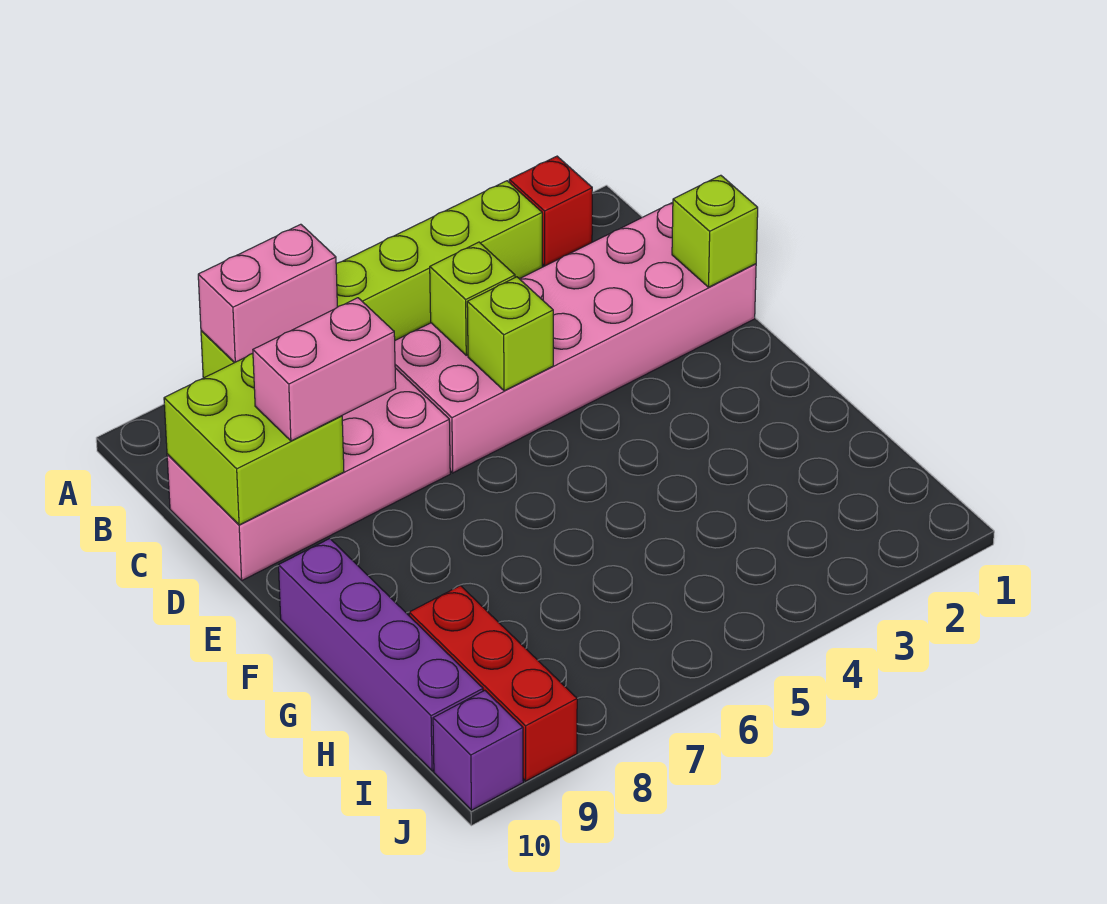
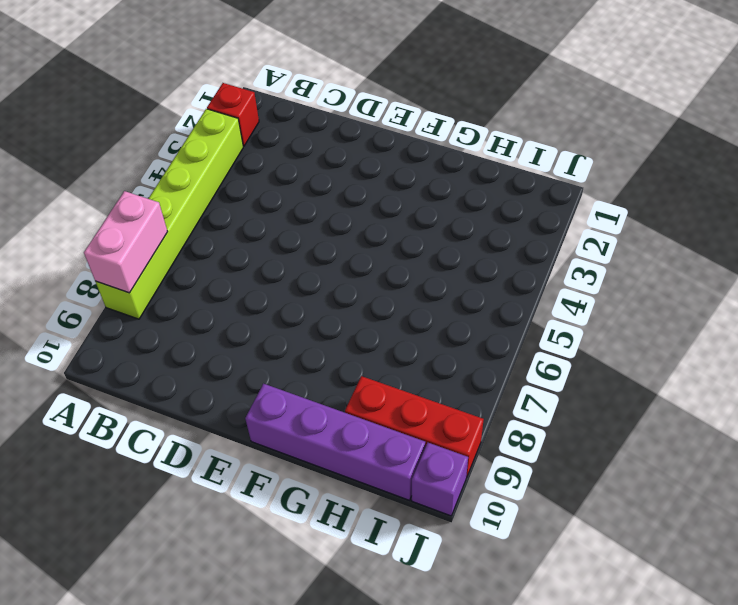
none -> pink 2x6 brick [395,202,756,473]
none -> pink 2x4 brick [167,368,450,580]
none -> lime 1x1 brick [430,242,515,355]

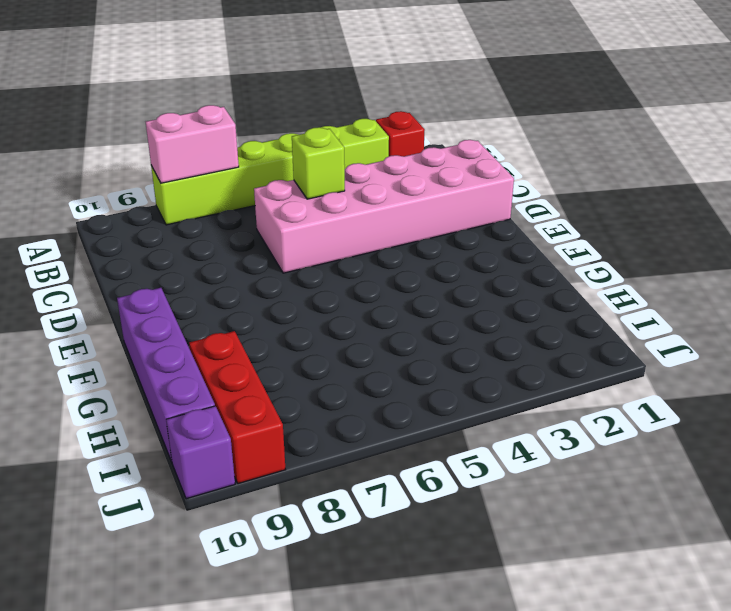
none -> pink 2x4 brick [167,368,450,580]
none -> lime 2x2 brick [164,354,344,525]
none -> lime 1x1 brick [672,175,758,287]

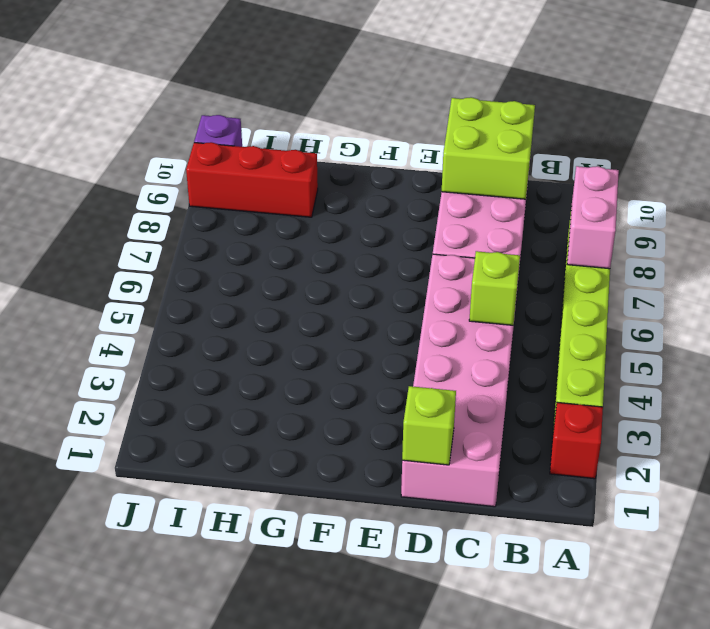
none -> purple 1x4 brick [279,539,483,771]
none -> lime 1x1 brick [467,277,553,391]
none -> pink 1x2 brick [253,298,396,441]

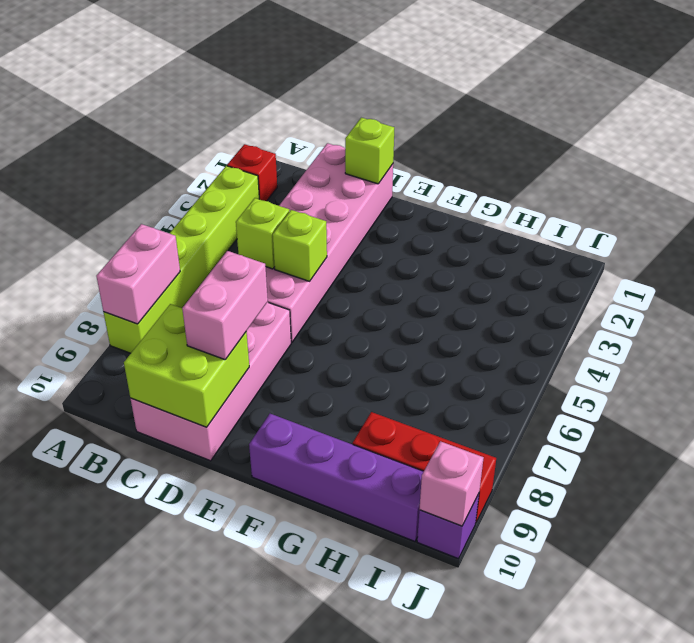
pink 1x1 brick [419,441,484,526] -> none

